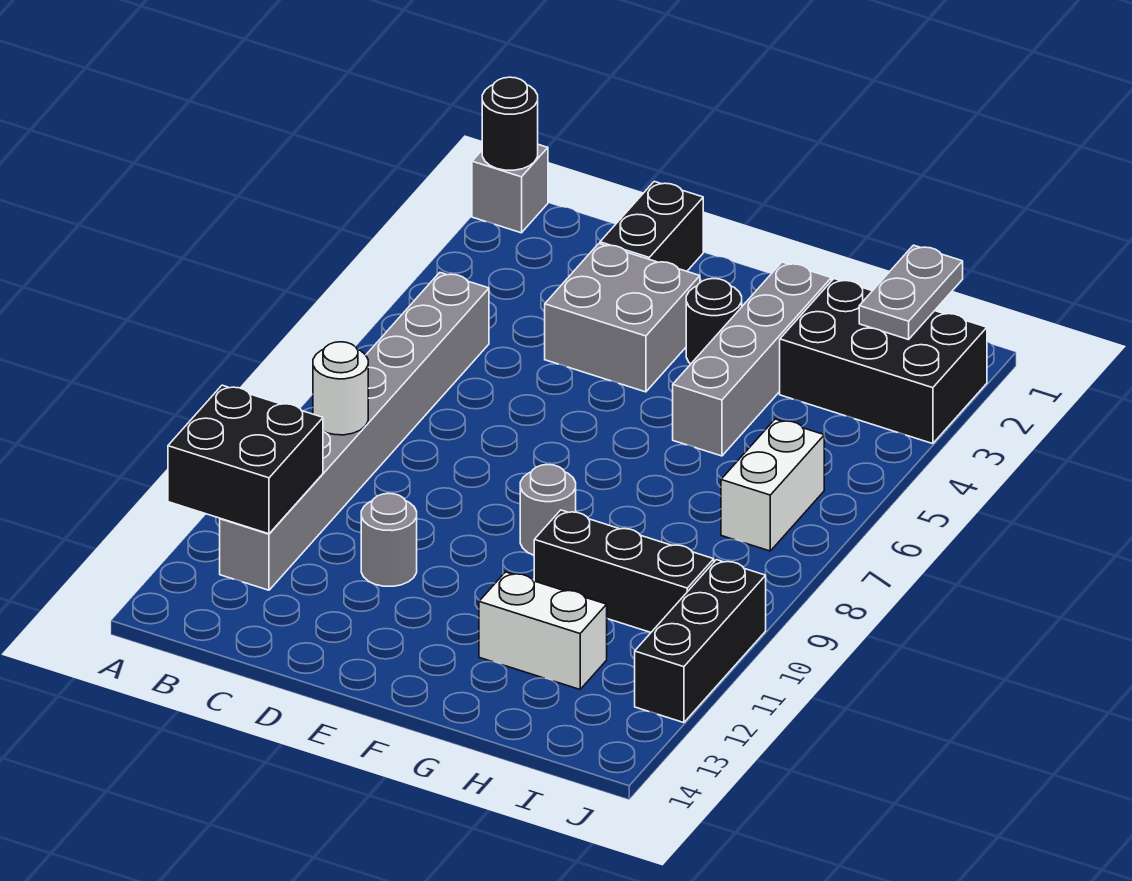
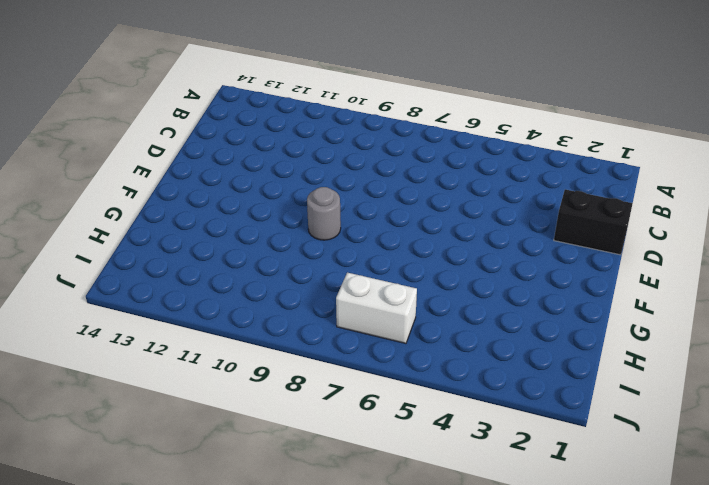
none -> grey 1x1 brick [472,144,548,233]
none -> grey 1x8 brick [220,273,489,590]
none -> grey 2x2 brick [545,244,700,392]

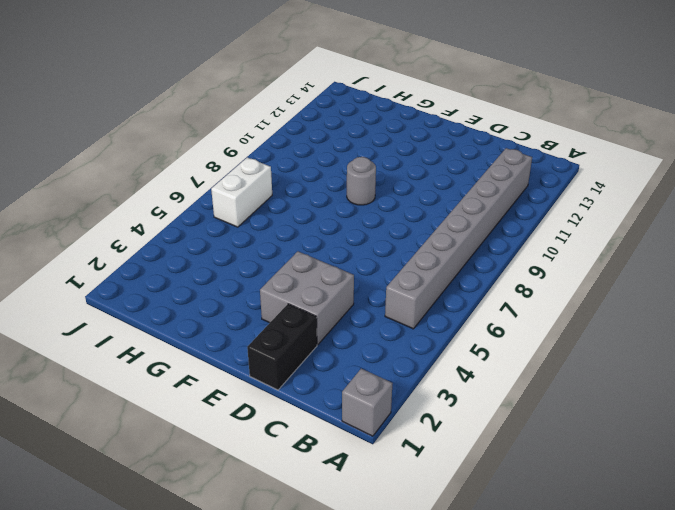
none -> grey 1x1 round brick [361,493,417,586]
none -> black 1x1 round brick [686,279,742,364]
none -> grey 1x4 brick [673,262,831,456]

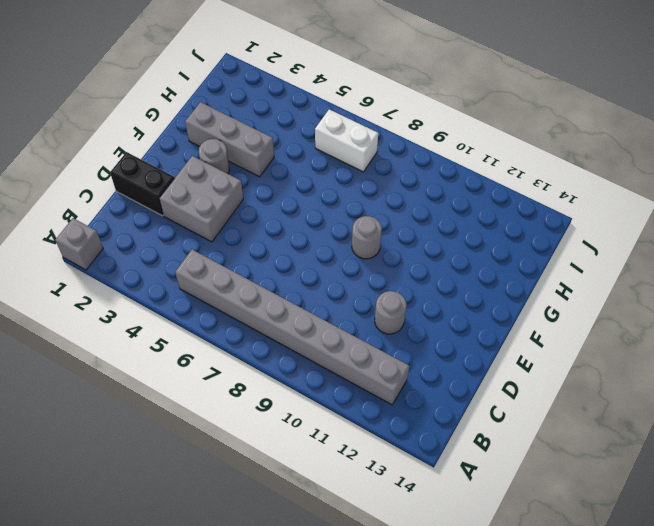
grey 1x1 round brick [199,139,229,174] -> black 1x1 round brick [686,279,742,364]
grey 1x3 brick [185,102,274,177] -> grey 1x4 brick [673,262,831,456]
none -> black 1x3 brick [534,510,714,632]
none -> white 1x2 brick [479,572,607,689]
none -> black 2x3 brick [780,279,987,444]

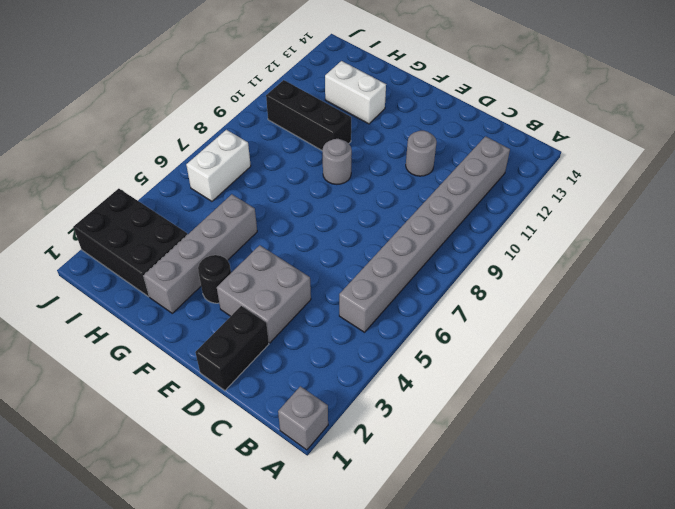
none -> black 1x3 brick [635,560,766,723]
none -> black 1x1 round brick [482,77,538,170]
none -> black 2x2 brick [168,385,323,534]

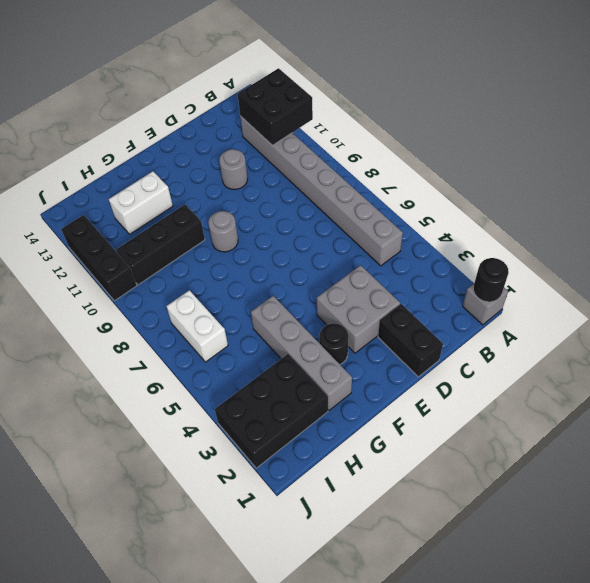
none -> white 1x1 round brick [313,342,368,435]
none -> grey 1x2 plate [859,245,963,340]

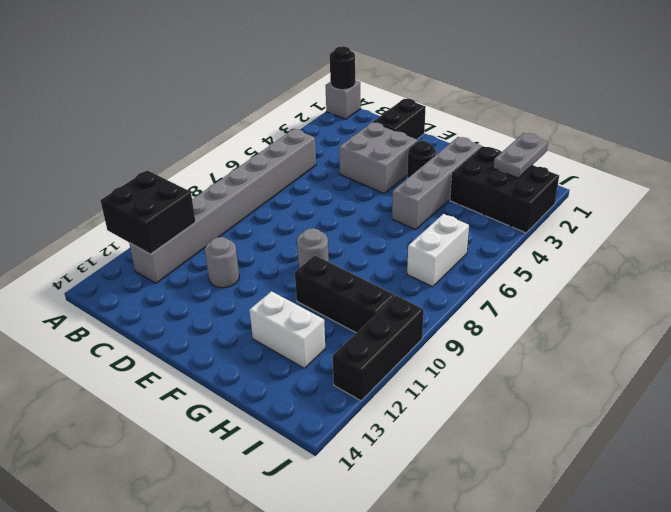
none -> white 1x1 round brick [313,342,368,435]

